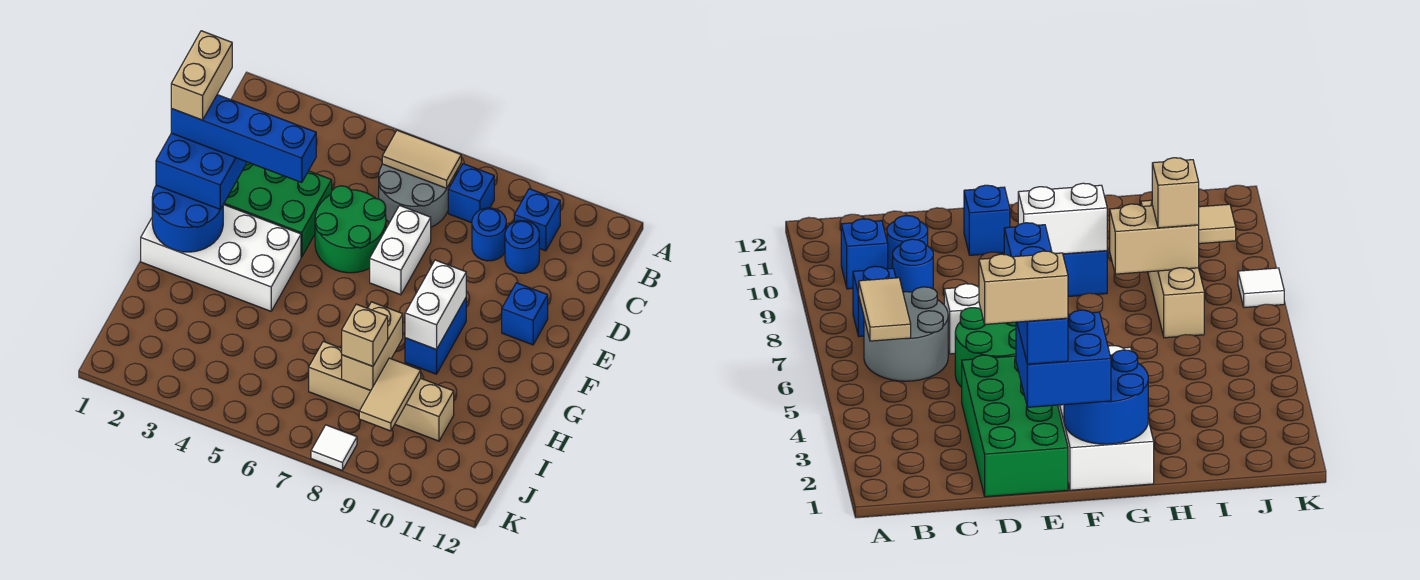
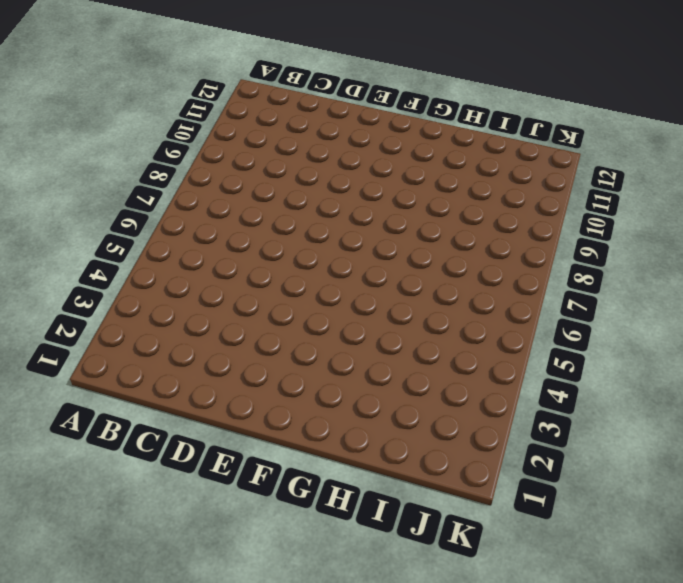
none -> grey 2x2 round brick [379,164,450,227]
none -> blue 1x1 brick [448,164,494,223]
none -> blue 1x1 brick [514,189,560,251]

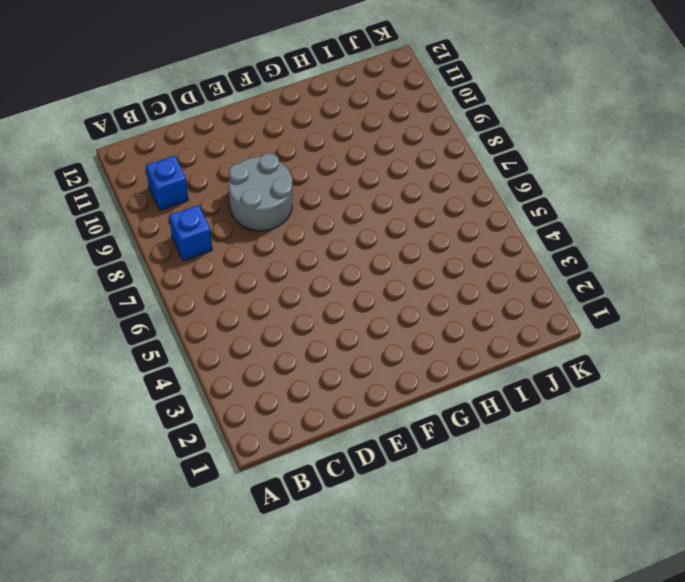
grey 2x2 round brick [229,153,292,231] -> grey 2x2 round brick moved to [379,164,450,227]
none -> blue 1x1 round brick [472,208,506,261]
none -> blue 1x1 round brick [505,221,539,273]
none -> green 2x4 brick [224,162,332,257]

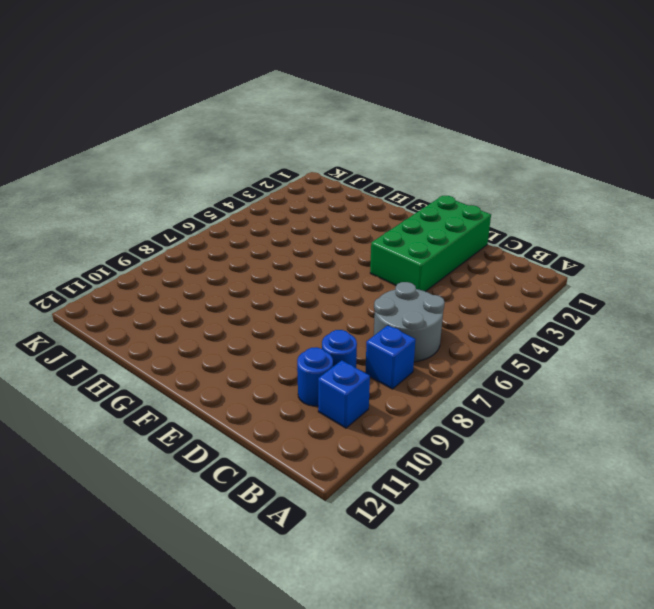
none -> green 2x2 round brick [315,186,386,273]
none -> white 1x2 brick [370,205,431,295]
none -> blue 1x1 brick [502,283,548,345]

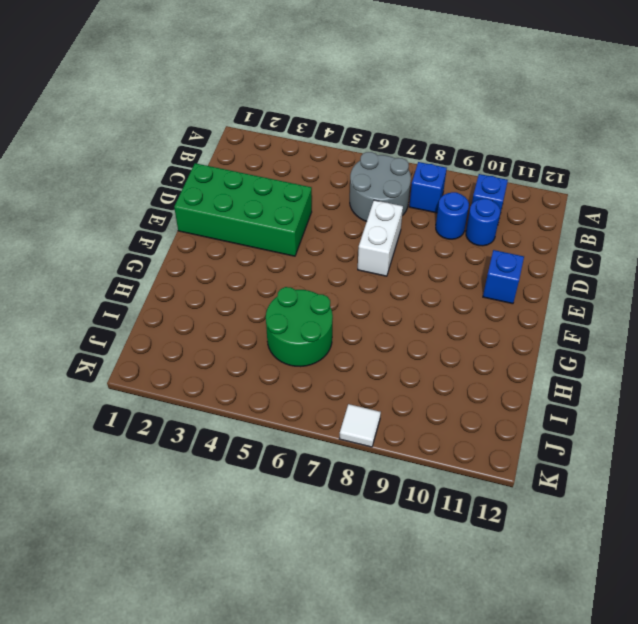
green 2x2 round brick [266,287,333,367] -> green 2x2 round brick moved to [315,186,386,273]
none -> white 2x4 brick [141,205,301,311]
none -> blue 1x2 brick [405,298,466,374]
none -> tan 1x4 brick [309,341,454,441]

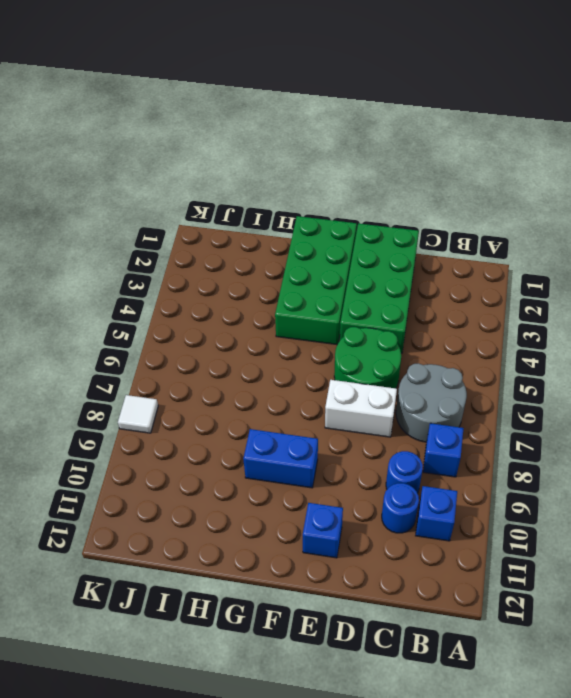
green 2x4 brick [275,216,357,345] -> white 2x4 brick [141,205,301,311]
none -> tan 1x4 brick [309,341,454,441]
none -> tan 1x2 tile [382,130,461,188]
none -> blue 2x2 round brick [152,185,223,252]

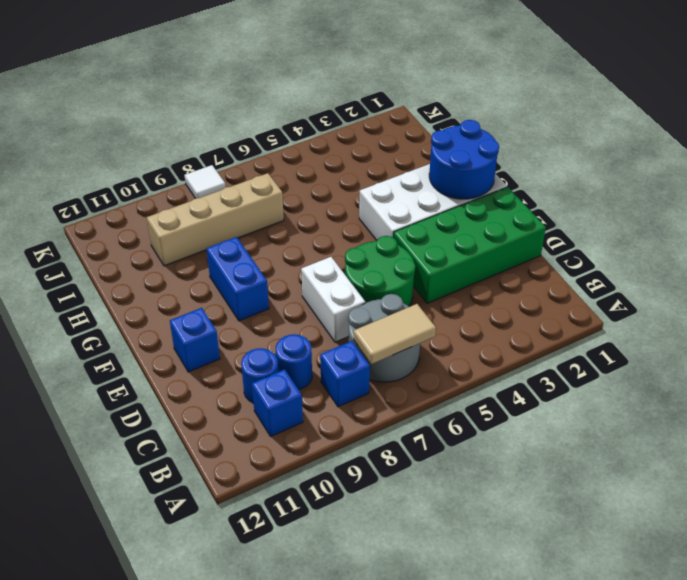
none -> white 1x2 brick [405,260,466,350]
none -> tan 1x2 brick [342,302,403,391]
none -> tan 1x2 tile [359,358,421,431]

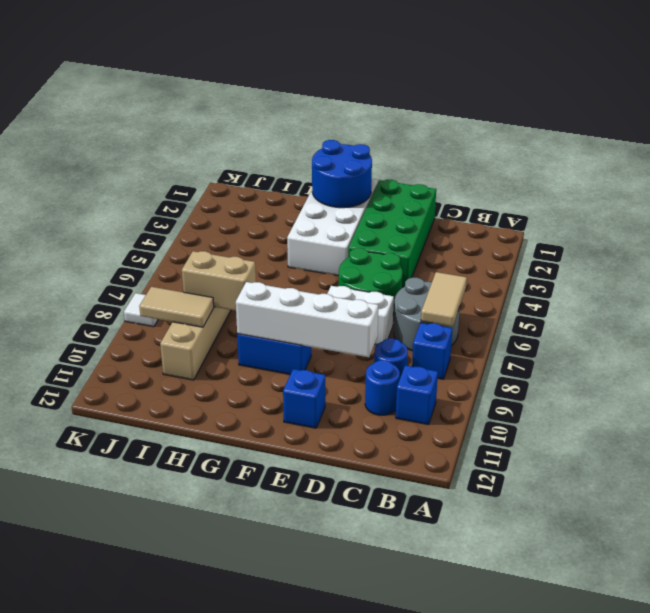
white 1x4 brick [236,282,378,357] -> white 1x2 brick [405,260,466,350]
none -> blue 2x2 brick [156,133,247,209]
none -> tan 1x1 brick [342,304,388,366]
none -> blue 1x4 brick [171,95,316,183]

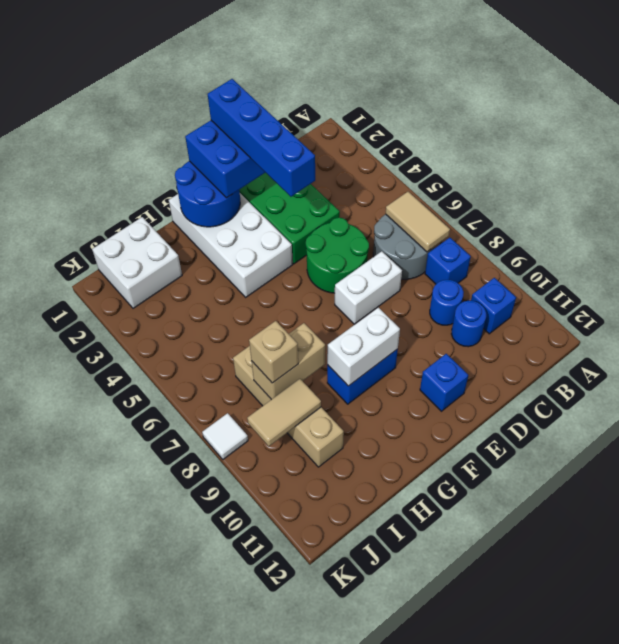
white 2x2 brick [92,217,182,308] -> none
none -> tan 1x2 brick [171,31,232,120]

